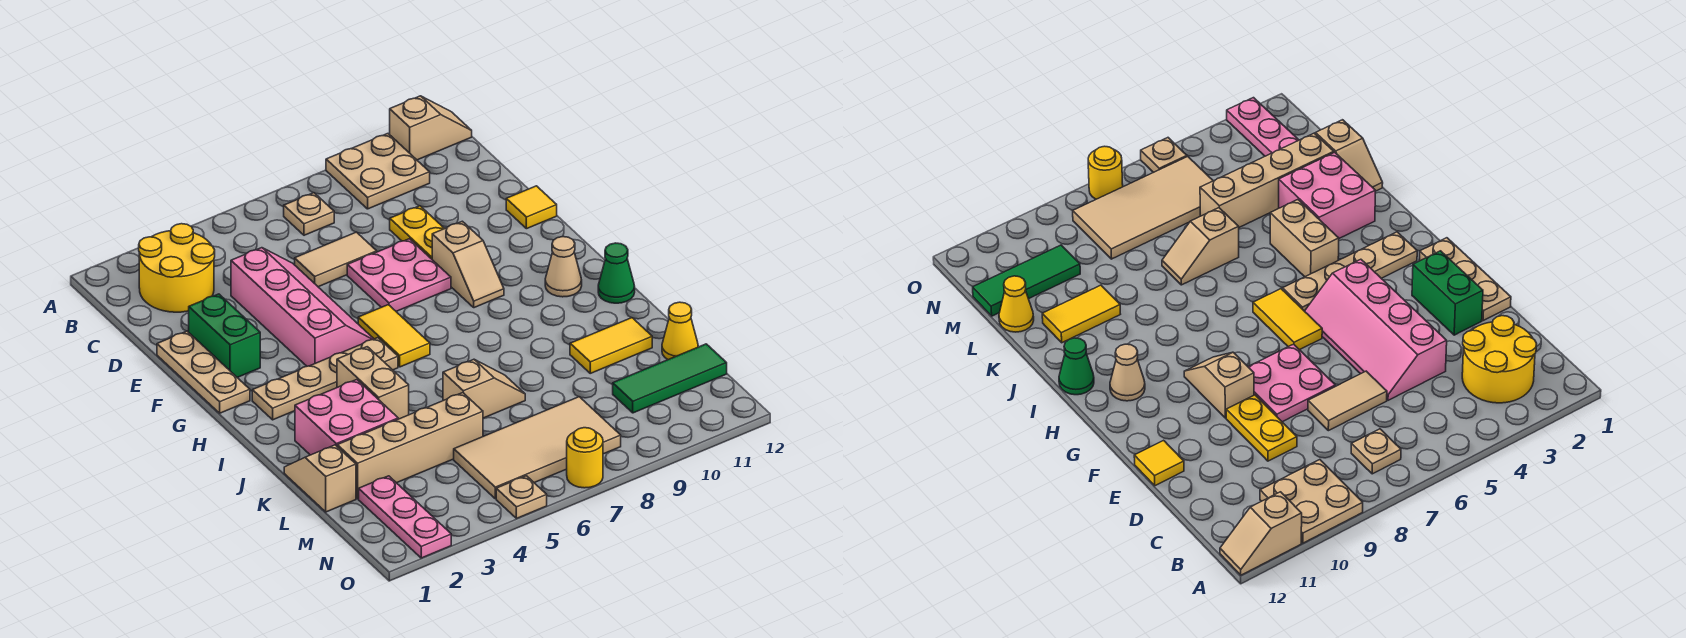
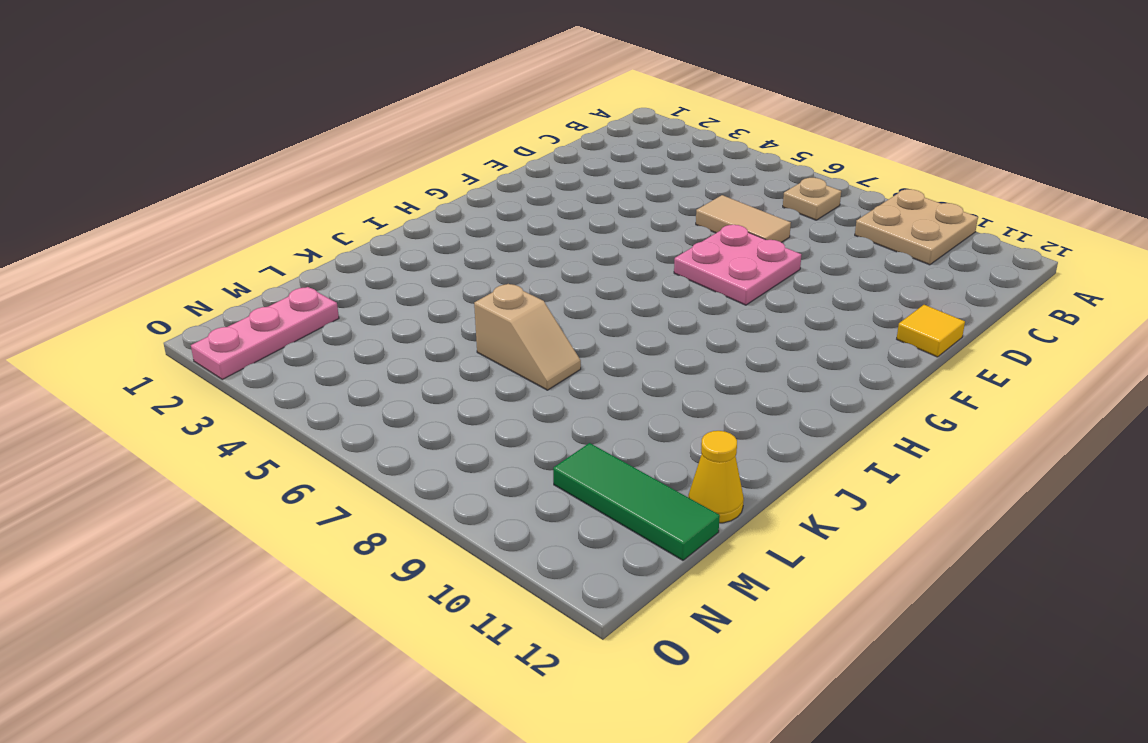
none -> tan 1x2 slope [390,96,472,160]
none -> yellow 2x2 round brick [139,224,215,312]
none -> pink 2x4 slope [231,248,374,366]

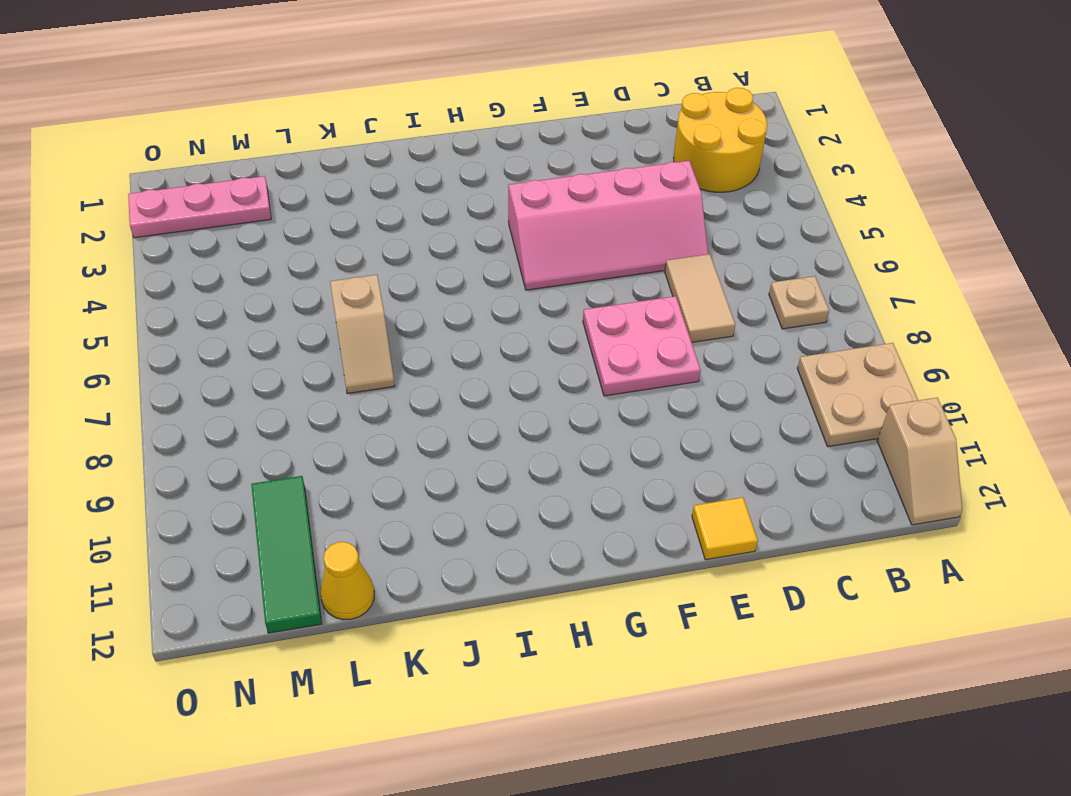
none -> yellow 1x2 plate [390,206,445,259]
none -> tan 1x3 plate [157,331,250,413]
none -> green 1x2 brick [189,294,260,378]

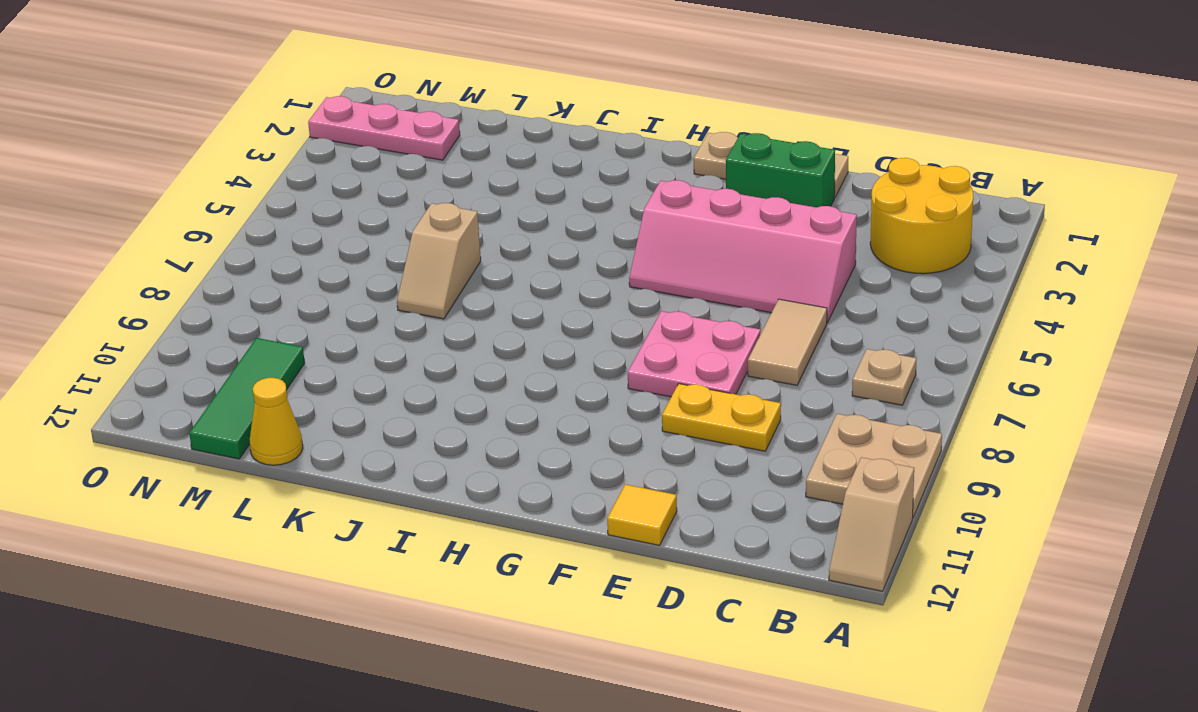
none -> tan 1x2 slope [432,221,504,308]
none -> yellow 1x2 tile [358,305,430,367]
none -> tan 1x4 plate [252,338,398,420]

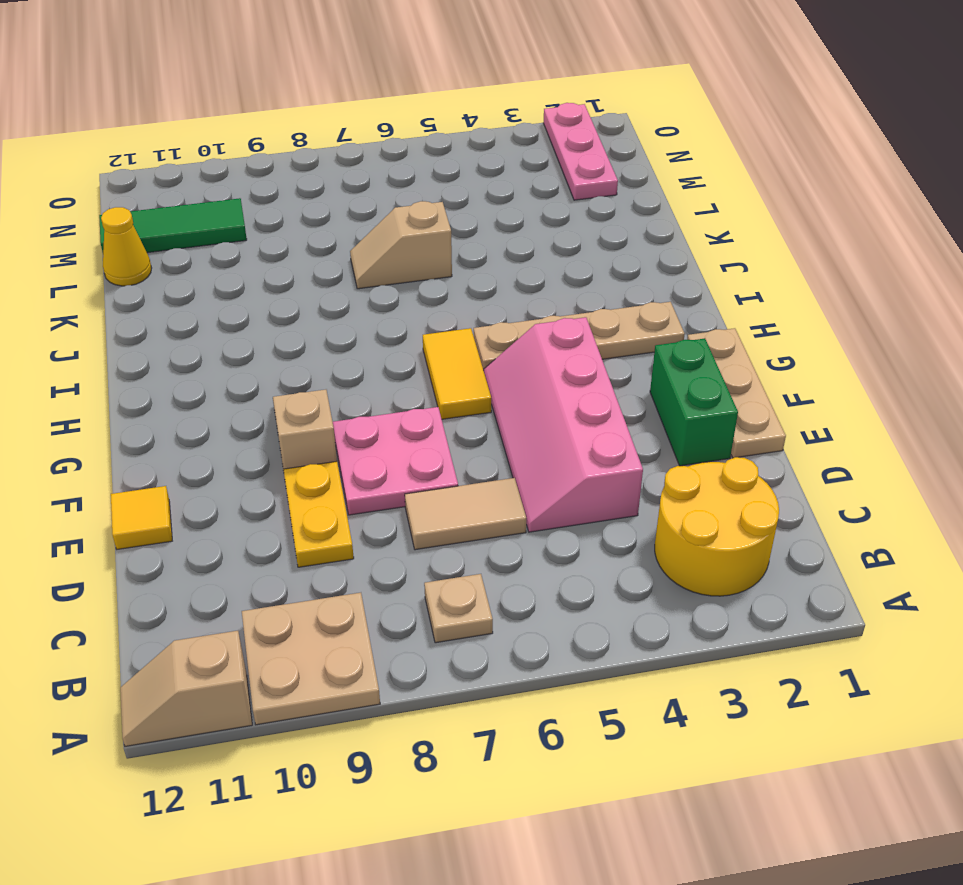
none -> tan 1x1 cone [545,237,582,297]
none -> tan 1x2 brick [337,347,409,419]
none -> green 1x1 cone [598,243,635,303]

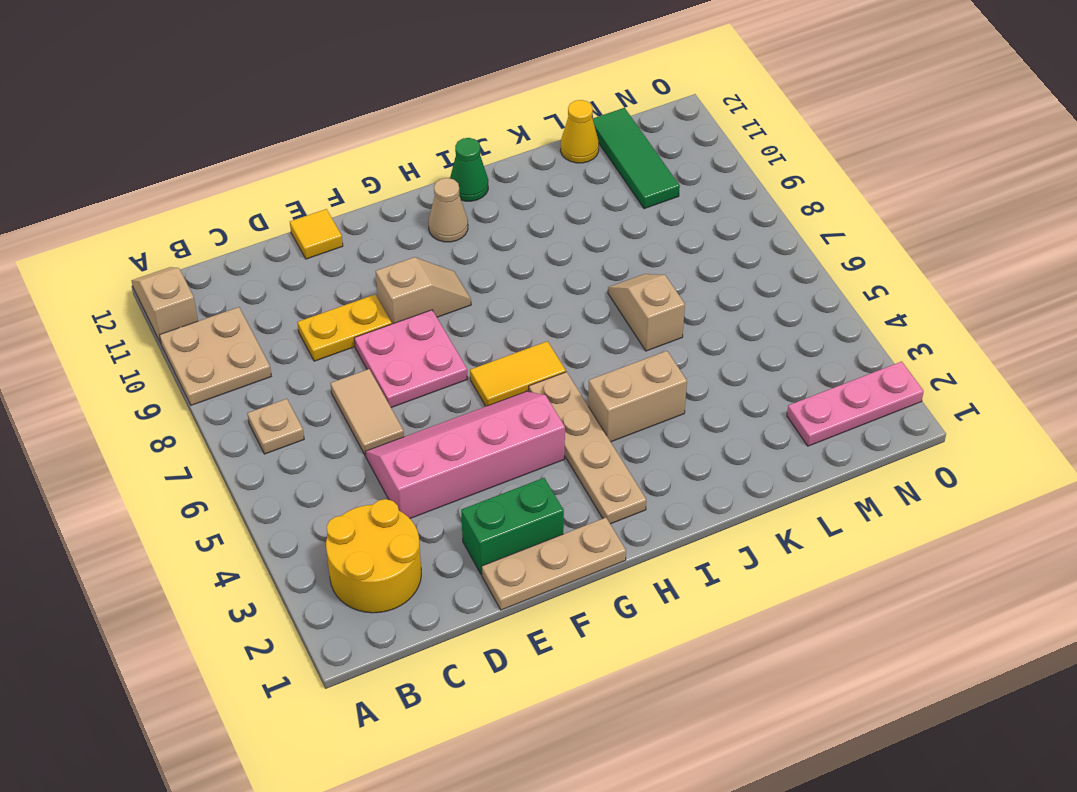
none -> pink 2x2 brick [295,380,398,455]
none -> tan 1x2 slope [284,445,356,512]
none -> yellow 1x2 tile [570,318,652,373]

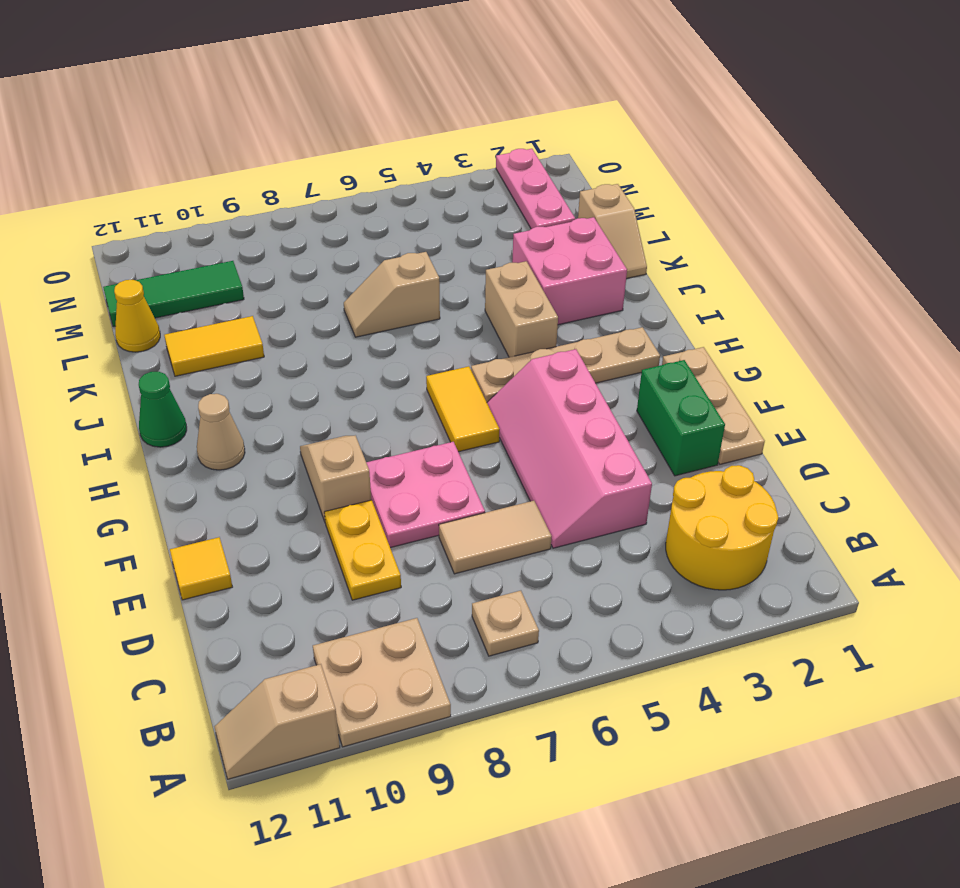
none -> tan 1x4 brick [337,393,483,499]
none -> tan 2x4 tile [454,397,621,499]
none -> tan 1x1 plate [496,476,547,518]

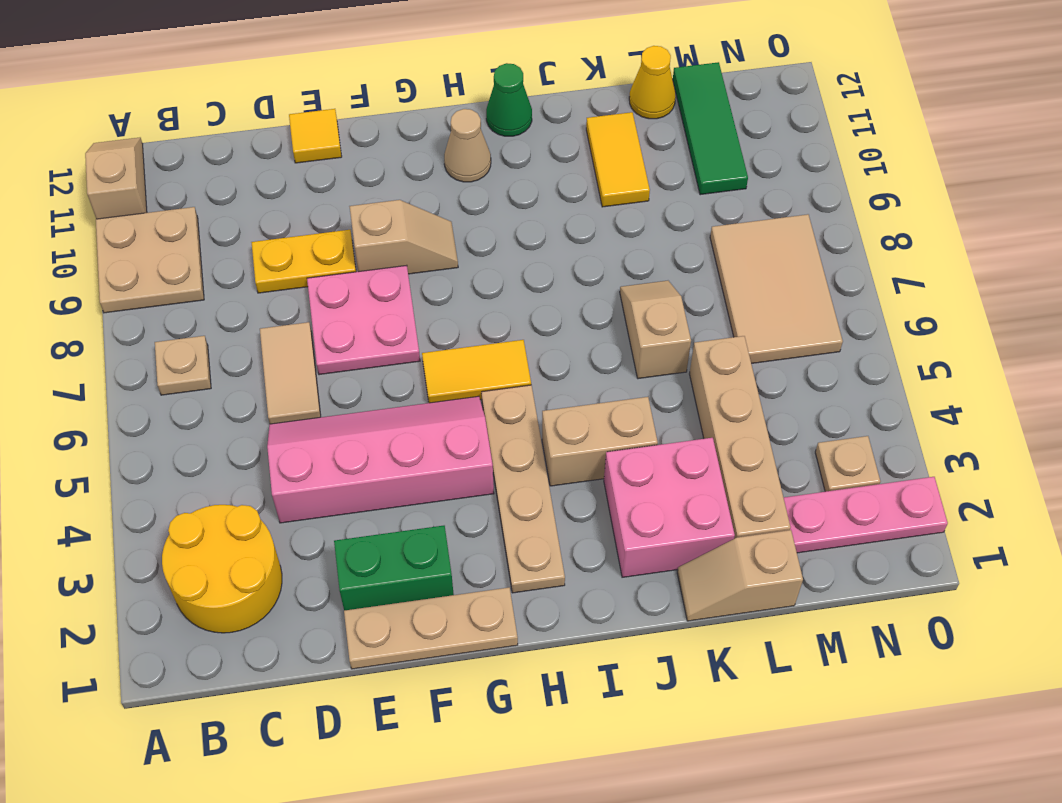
tan 2x3 tile [710,214,843,364] -> tan 2x4 tile [454,397,621,499]
tan 1x1 plate [815,436,880,492] -> tan 1x1 plate moved to [496,476,547,518]
none -> yellow 1x1 round brick [567,428,603,488]

